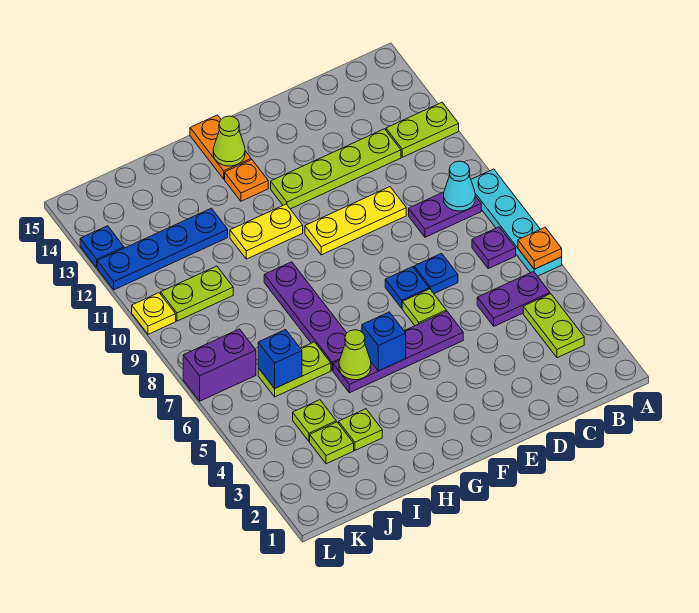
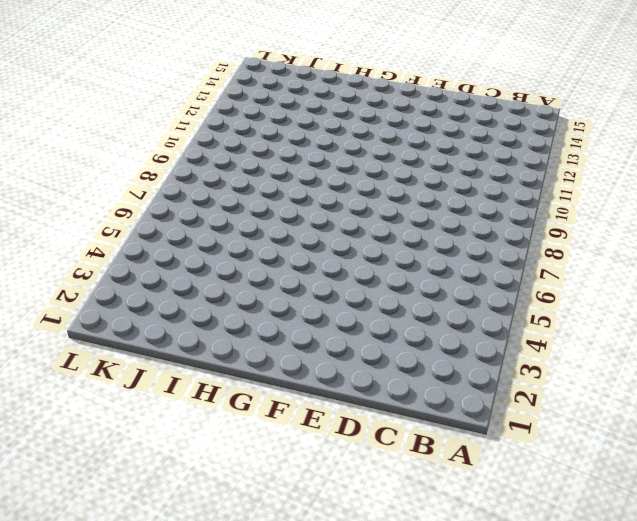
none -> cyan 1x4 plate [471,169,562,276]
none -> lime 1x2 plate [386,103,459,157]
none -> lime 1x2 plate [523,294,584,358]
none -> purple 1x2 plate [477,271,550,326]

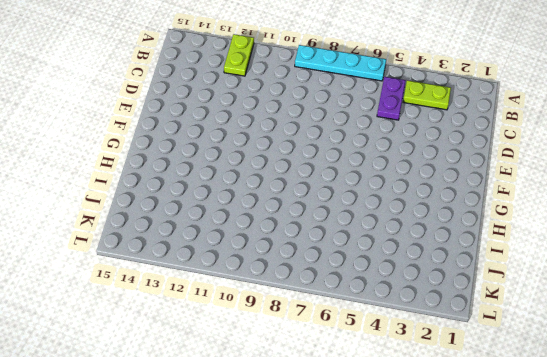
none -> purple 1x1 plate [472,227,516,269]
none -> purple 1x2 plate [409,192,481,237]
none -> lime 1x4 plate [271,129,401,209]
none -> blue 1x1 plate [414,253,458,294]

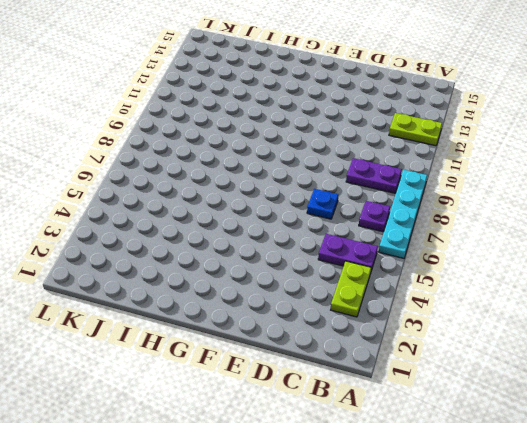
none -> lime 1x4 plate [271,129,401,209]
none -> yellow 1x3 plate [305,187,406,255]
none -> purple 1x4 plate [333,311,463,393]
none -> lime 1x1 plate [402,289,446,326]

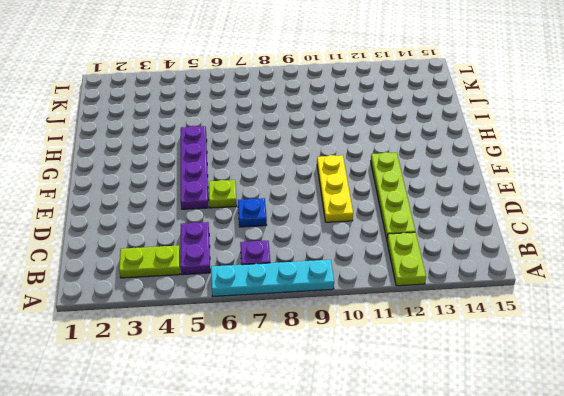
none -> purple 1x2 plate [409,192,481,237]
none -> blue 1x1 plate [385,267,429,308]
none -> yellow 1x2 plate [230,204,303,259]
none -> orange 1x1 plate [225,160,268,201]

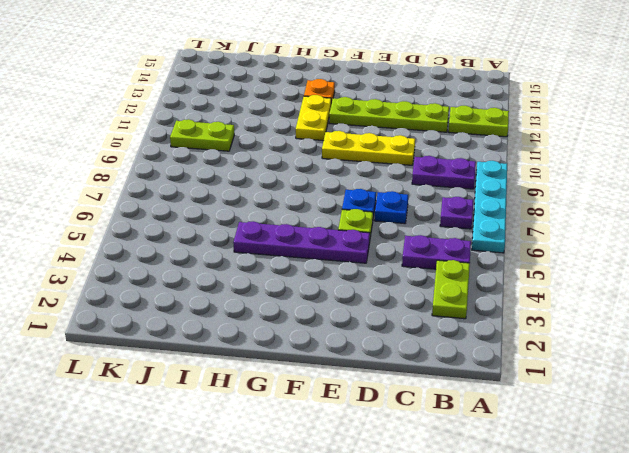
yellow 1x2 plate [296,95,331,141] -> yellow 1x2 plate turned to [230,204,303,259]
none -> orange 1x2 plate [190,115,251,179]
none -> purple 1x4 plate [264,262,347,370]
none -> lime 1x1 plate [339,409,382,450]
none -> lime 1x2 plate [258,342,331,397]

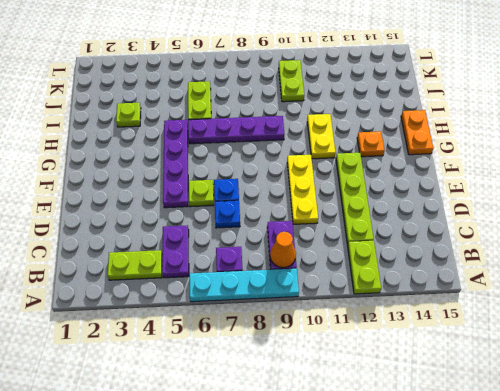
orange 1x1 cone [270,232,296,268] -> cyan 1x1 cone [444,161,475,211]
orange 1x2 plate [401,110,433,155] -> orange 1x2 plate turned to [190,115,251,179]
none -> blue 1x4 plate [97,208,228,290]
none -> lime 1x1 plate [310,422,354,464]
none -> lime 1x1 plate [293,400,336,441]
none -> purple 1x2 brick [183,329,256,401]

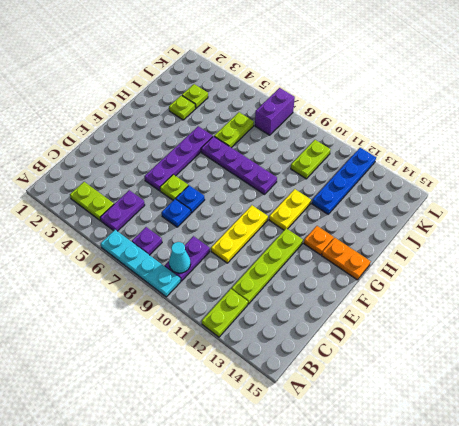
none -> lime 1x1 plate [293,400,336,441]
none -> yellow 1x1 plate [132,293,176,334]
none -> blue 1x1 plate [80,226,124,267]
none -> orange 1x1 plate [518,227,562,269]

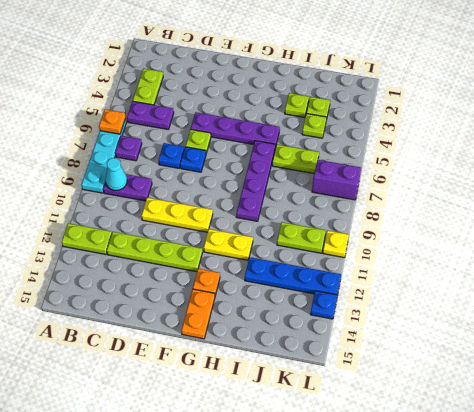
none -> blue 1x1 brick [362,312,406,371]
none -> lime 1x1 cone [213,116,245,166]
none -> lime 1x1 cone [339,330,371,380]
none -> blue 1x1 brick [258,330,302,388]

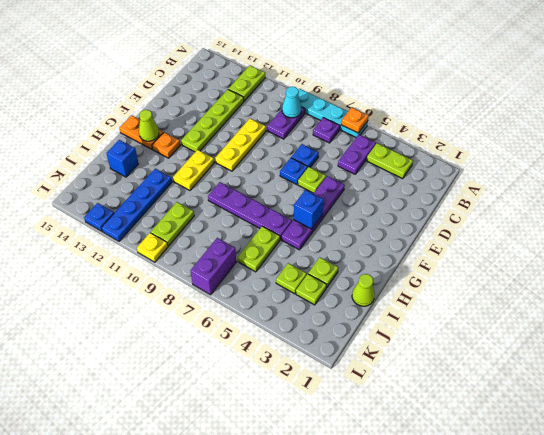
lime 1x1 cone [352,274,375,306] -> lime 1x1 cone moved to [339,330,371,380]
blue 1x1 brick [106,140,139,177] -> blue 1x1 brick moved to [258,330,302,388]

